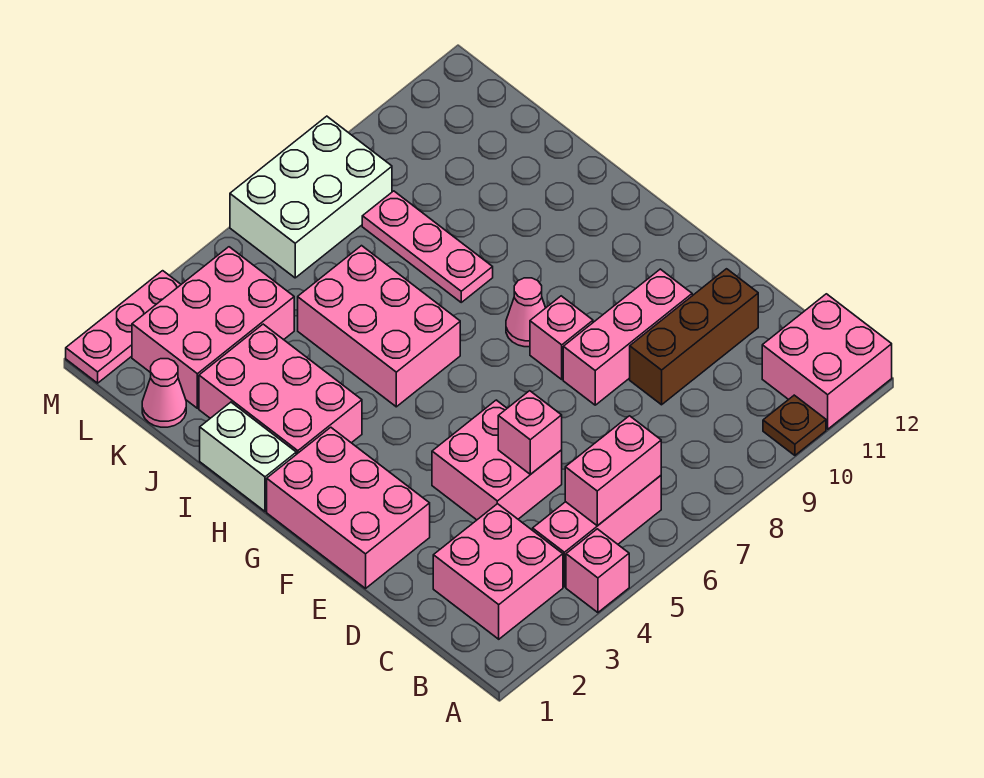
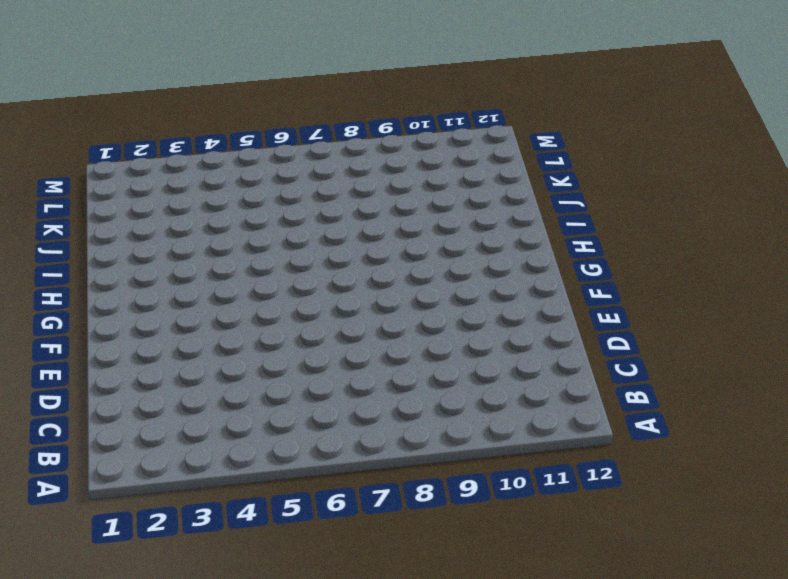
none -> pink 1x1 brick [566,529,629,613]
none -> brown 1x1 plate [763,395,826,455]
none -> pink 2x2 brick [762,294,892,429]

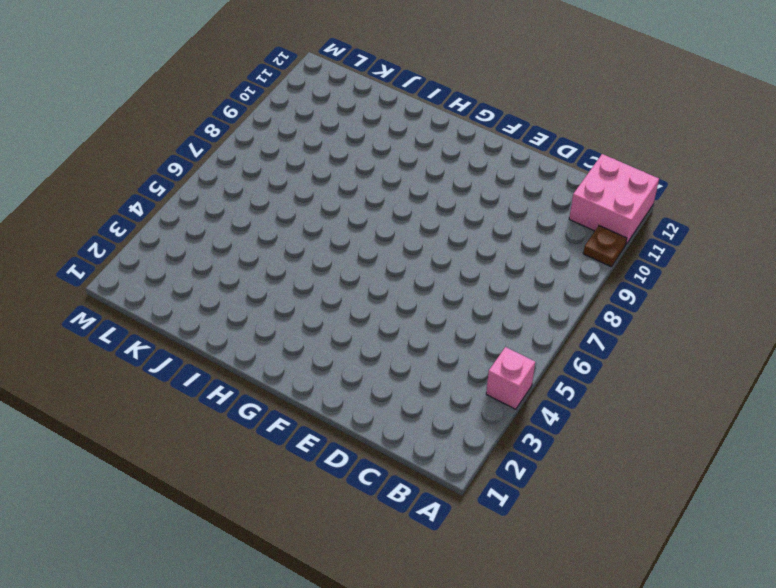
none -> pink 2x2 brick [433,504,563,639]
none -> pink 1x3 brick [533,475,661,587]
none -> pink 2x2 brick [432,400,562,520]

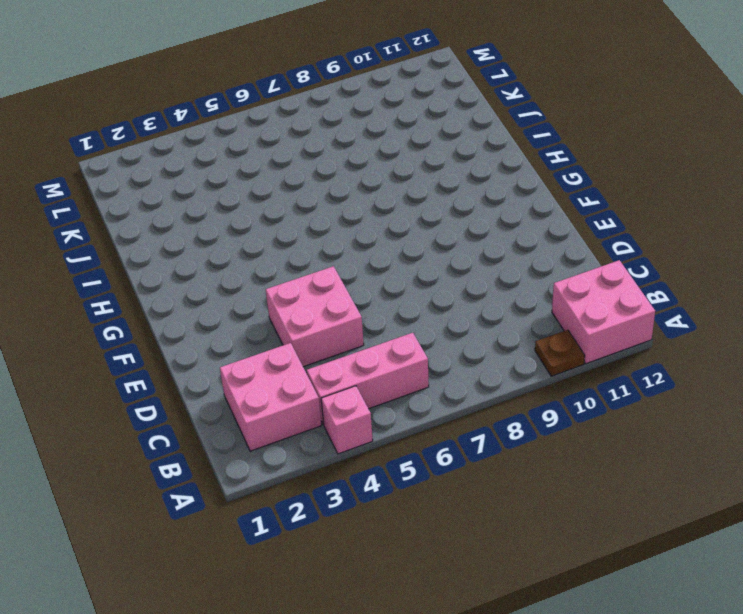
none -> brown 1x3 brick [630,269,758,405]
none -> pink 2x3 brick [267,427,430,588]
none -> pink 1x3 brick [563,269,692,405]

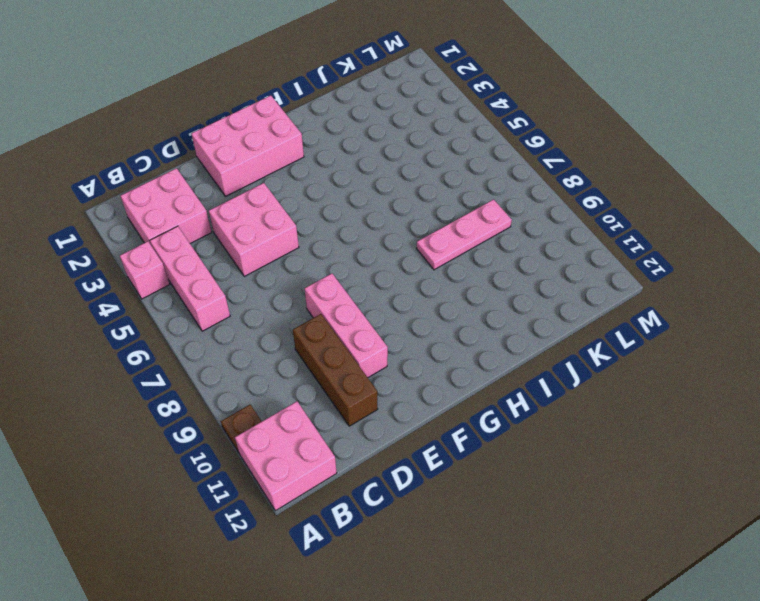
none -> pink 1x1 brick [530,296,593,379]
none -> pink 1x1 cone [506,278,545,347]
none -> white 1x2 brick [200,402,296,511]

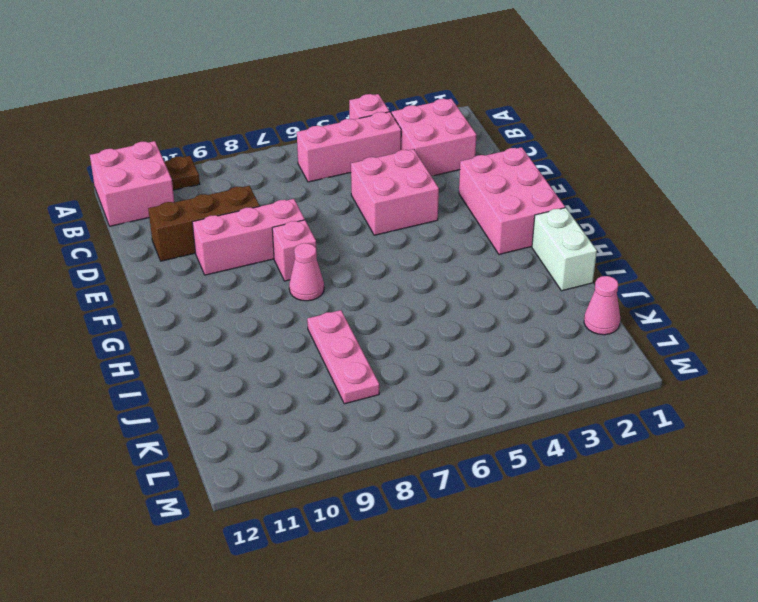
none -> pink 2x3 brick [199,324,362,454]
none -> pink 2x3 brick [298,246,460,407]
none -> pink 2x3 brick [132,247,294,408]

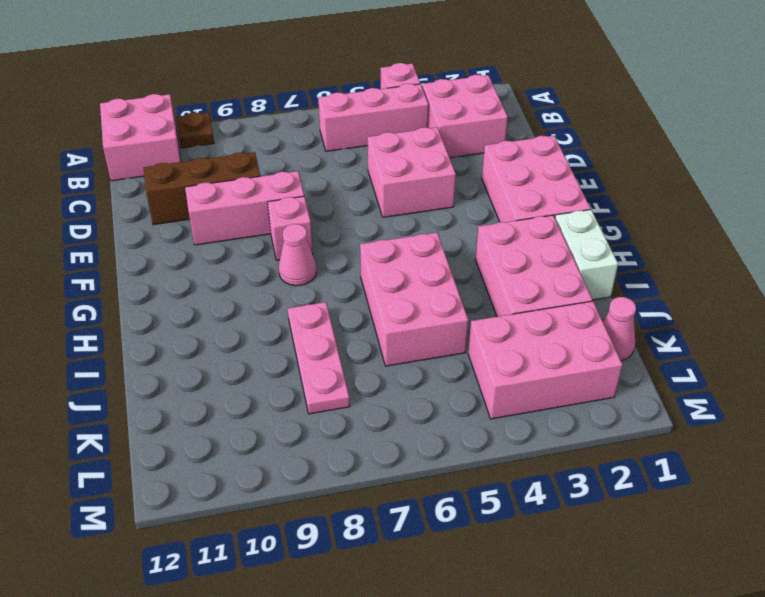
none -> white 2x3 brick [230,116,392,278]
none -> pink 1x3 plate [66,271,181,383]
none -> pink 1x2 brick [565,416,661,526]

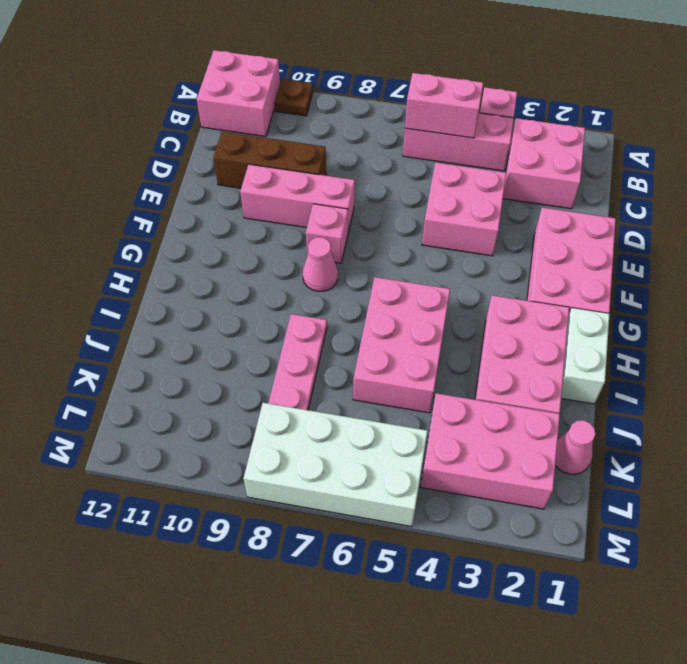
white 2x4 brick [244,403,428,527] -> white 2x3 brick [230,116,392,278]
none -> pink 1x3 plate [66,271,181,383]
none -> pink 1x1 brick [498,391,562,474]

